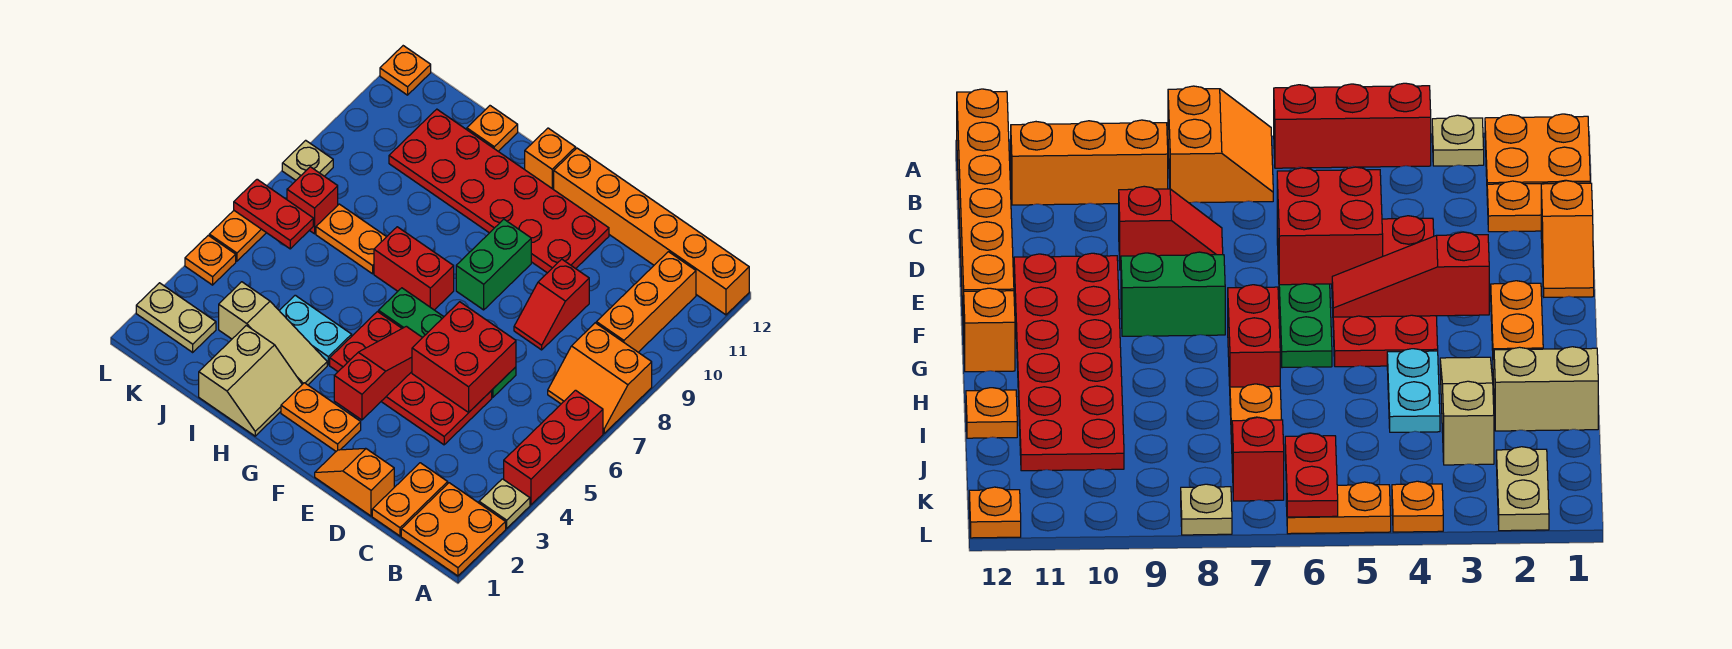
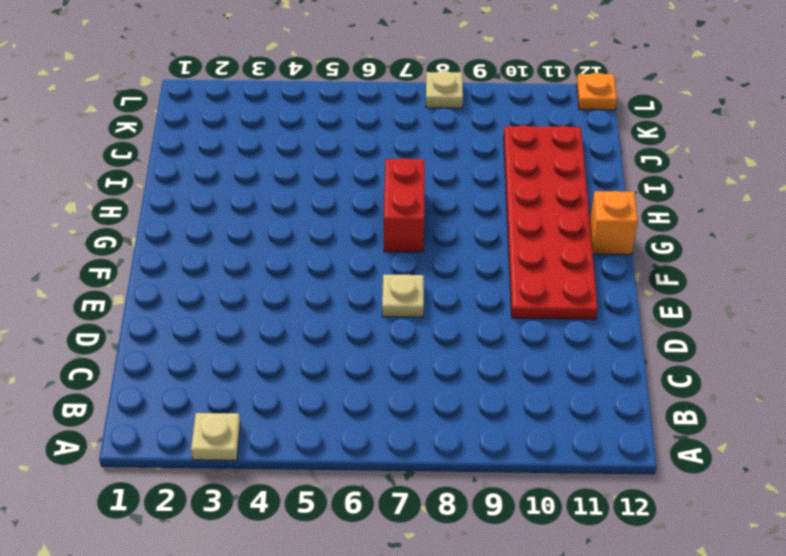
tan 1x1 plate [382,275,424,317] -> none
none -> orange 2x2 plate [401,483,506,576]
none -> red 1x3 brick [504,390,603,505]
none -> orange 2x2 slope [548,323,652,433]
none -> orange 1x6 brick [554,148,749,315]

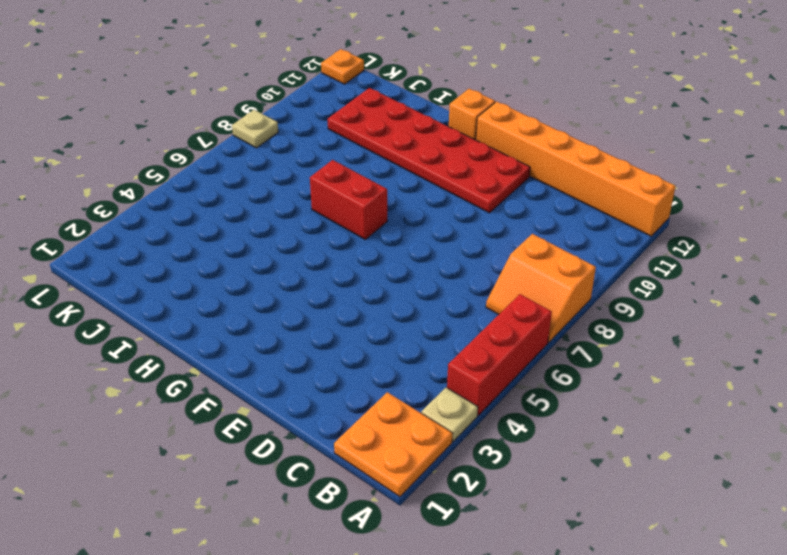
none -> orange 1x3 brick [596,252,696,352]
none -> orange 1x2 plate [372,463,448,536]
none -> orange 1x2 slope [315,448,394,516]
none -> red 2x4 plate [330,312,492,445]

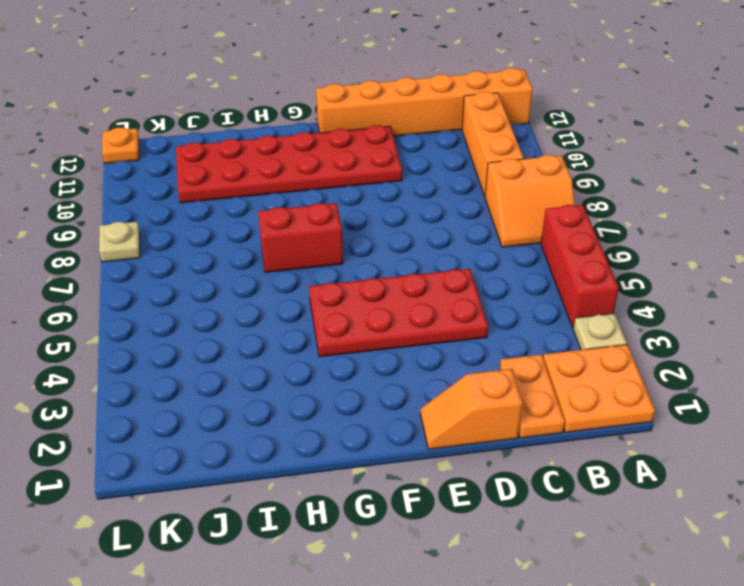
none -> green 1x4 plate [379,288,516,397]
none -> red 1x2 slope [514,259,589,350]
none -> orange 1x2 plate [281,383,361,451]
none -> green 1x2 brick [456,219,531,310]

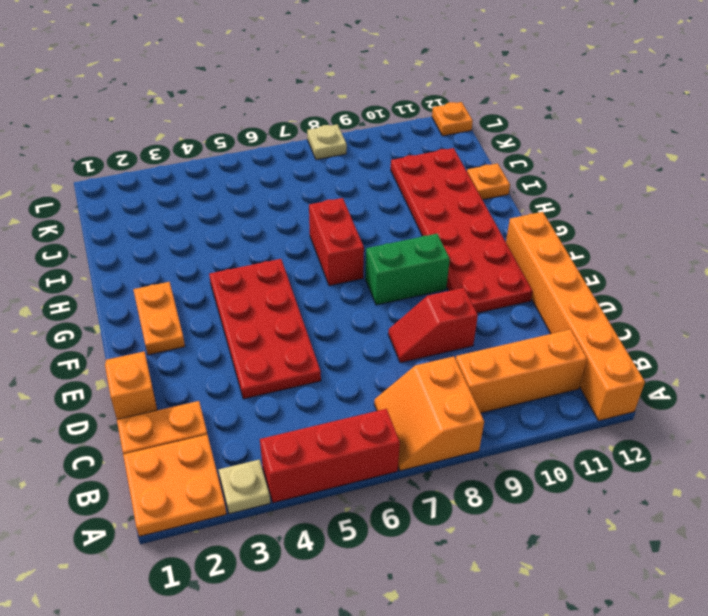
none -> green 1x4 plate [379,288,516,397]
none -> orange 1x1 brick [525,128,576,190]
none -> tan 2x2 slope [199,325,302,436]
none -> tan 1x3 slope [219,282,327,385]

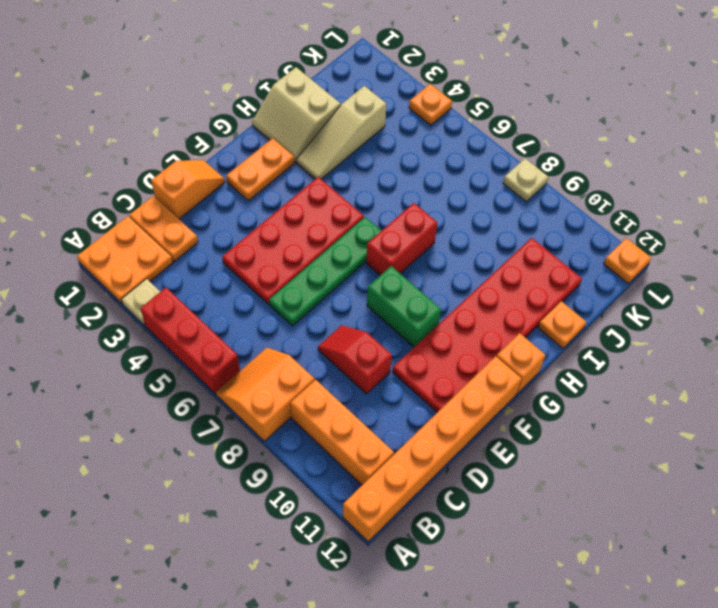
none -> cyan 1x2 plate [279,295,352,365]
none -> orange 1x2 plate [316,204,386,274]
none -> tan 1x2 plate [136,283,216,352]
none -> red 1x1 brick [287,167,338,234]

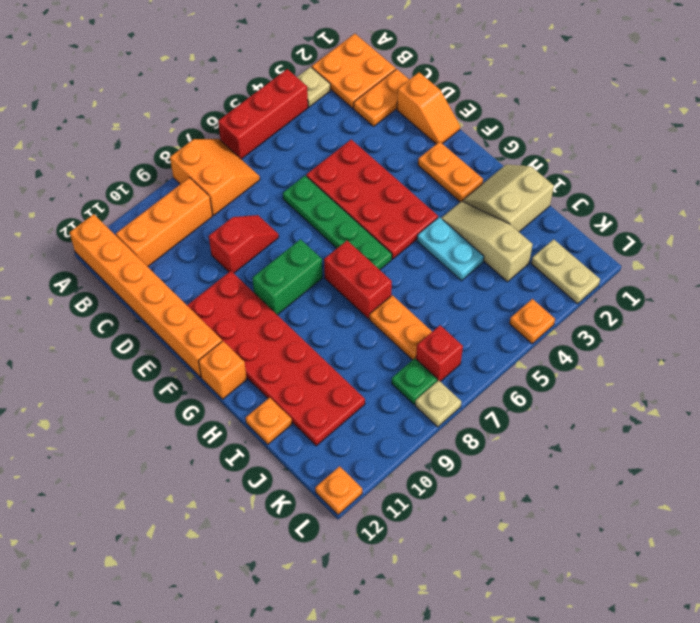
green 1x1 plate [392,358,437,404] -> none
none -> orange 1x2 plate [209,211,266,261]
none -> red 2x2 brick [412,302,516,412]
none -> red 1x3 slope [334,326,422,420]
none -> red 1x2 plate [234,179,313,249]

